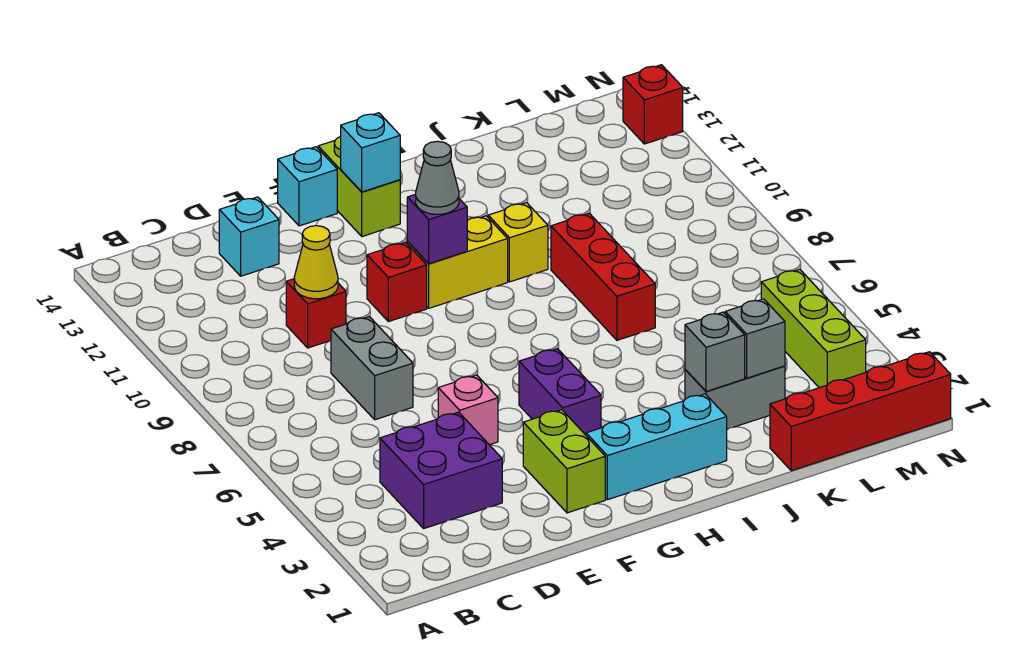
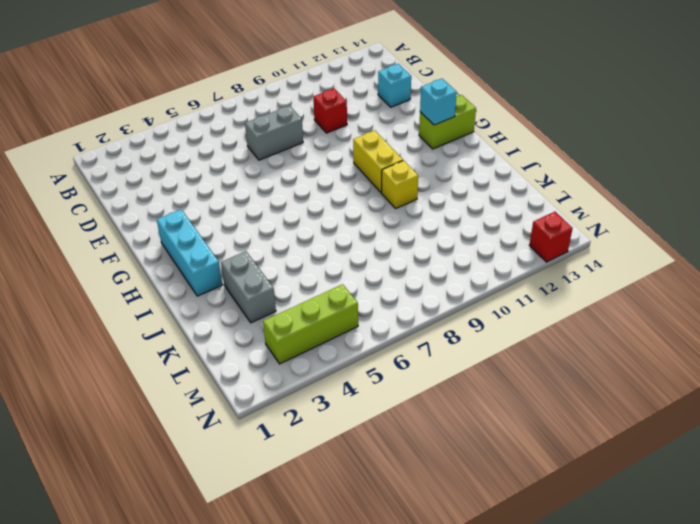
none -> purple 2x2 brick [380,412,502,528]
none -> pink 1x1 brick [438,375,498,445]
none -> lime 1x2 brick [523,410,605,513]

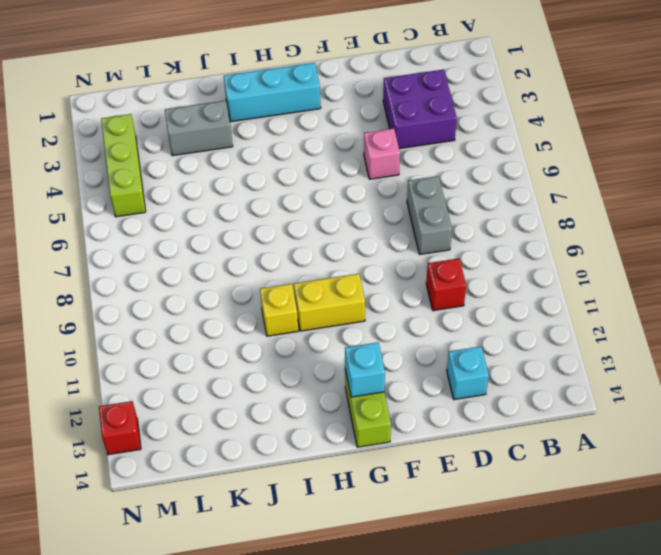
none -> lime 1x2 brick [523,410,605,513]
none -> red 1x1 brick [367,242,427,322]
none -> cyan 1x1 brick [278,147,337,226]

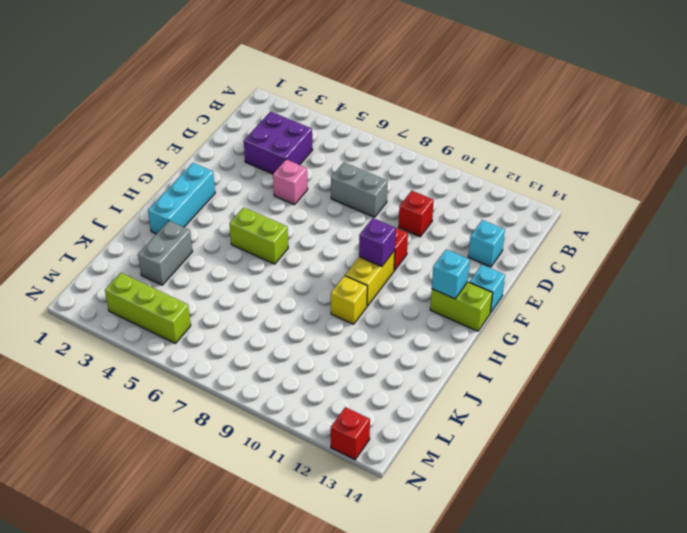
lime 1x2 brick [229,207,288,264] -> lime 1x2 brick moved to [523,410,605,513]
none -> purple 1x2 brick [519,349,601,435]
none -> red 1x3 brick [551,213,655,340]
none -> red 1x4 brick [770,352,951,471]

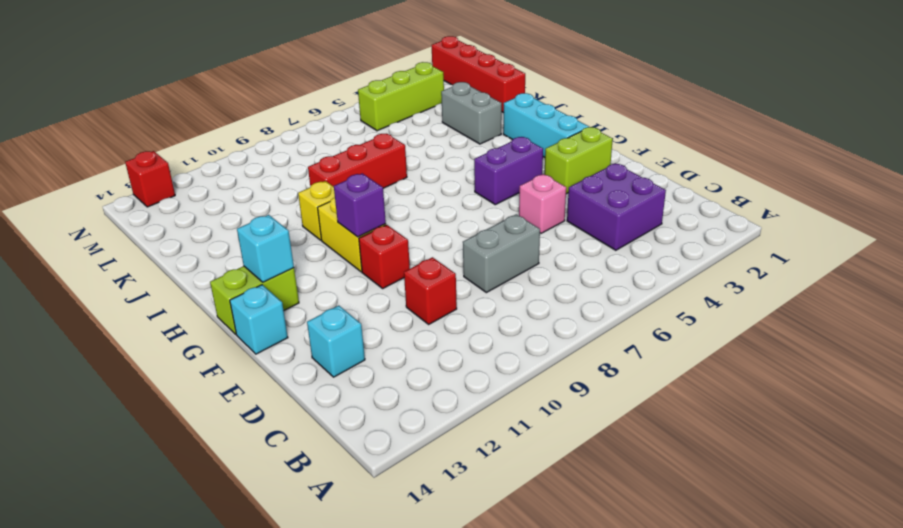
none -> yellow 1x1 cone [294,226,338,299]
none -> grey 1x1 brick [685,312,745,391]
none -> grey 1x1 brick [725,299,785,378]

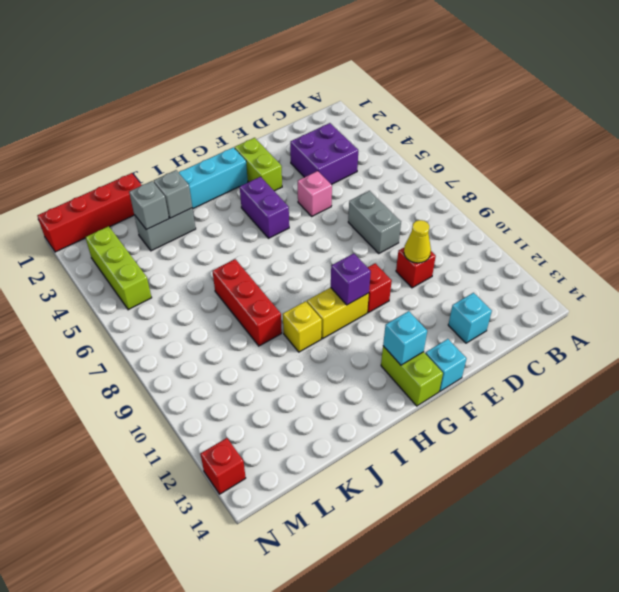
none -> grey 1x1 cone [416,141,459,214]

